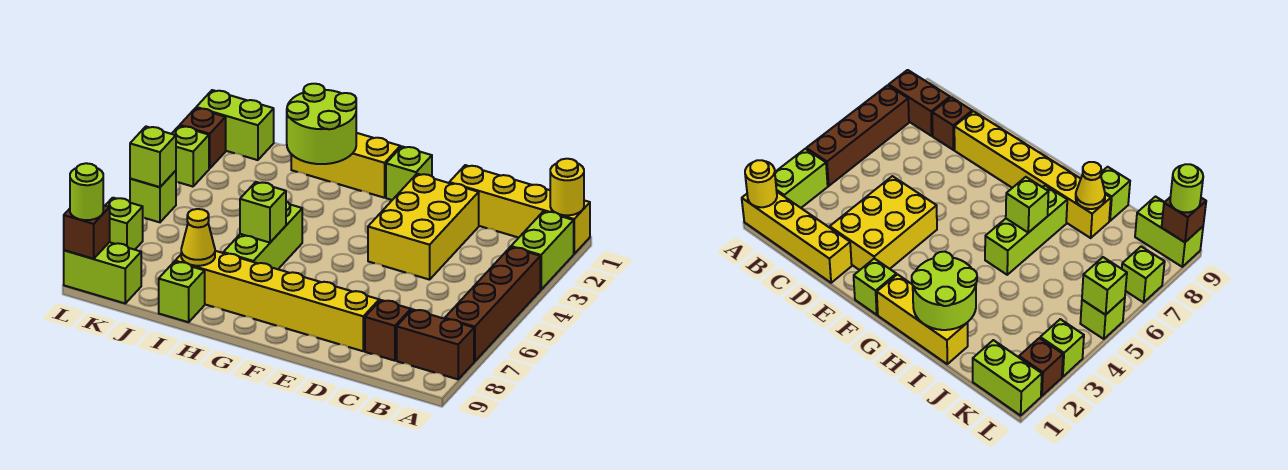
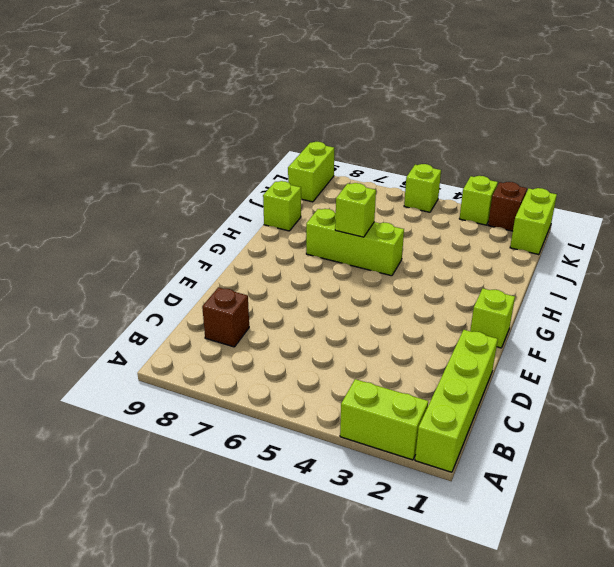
lime 1x4 brick [415,330,498,472] -> yellow 1x4 brick [449,165,590,254]
none -> brown 1x4 brick [445,247,540,362]
none -> brown 1x2 brick [397,309,474,379]
none -> yellow 2x3 brick [368,174,479,280]

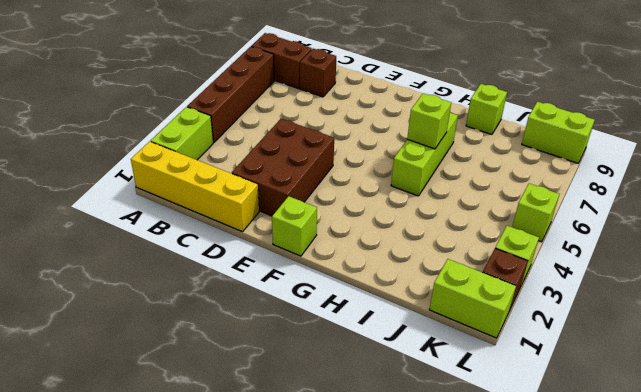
brown 2x3 brick [232,119,334,216] -> yellow 2x3 brick [368,174,479,280]
none -> yellow 1x6 brick [175,251,379,351]
none -> yellow 1x3 brick [291,133,400,198]
none -> lime 1x1 brick [105,198,143,250]

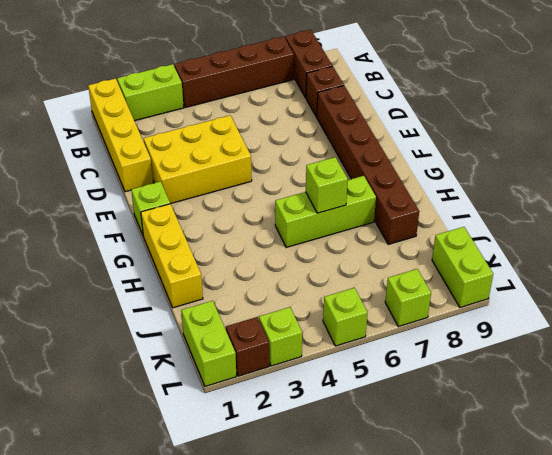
brown 1x6 brick [317,86,419,244] -> yellow 1x6 brick [175,251,379,351]
none -> lime 1x1 brick [159,262,205,322]
none -> yellow 1x1 round brick [550,159,584,215]
none -> lime 2x2 round brick [287,84,356,164]

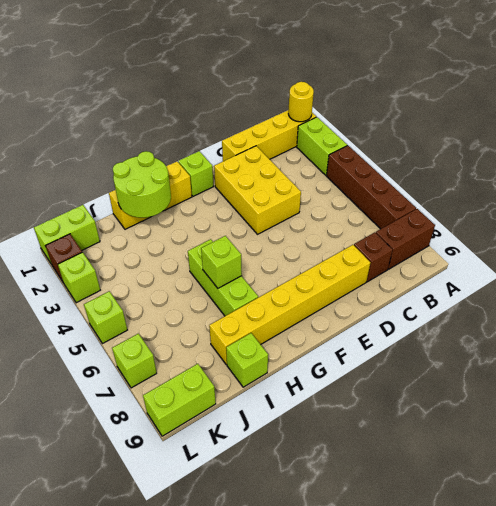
none -> yellow 1x1 cone [181,209,215,266]
none -> lime 1x1 brick [130,127,176,187]
none -> brown 1x1 brick [64,205,110,259]

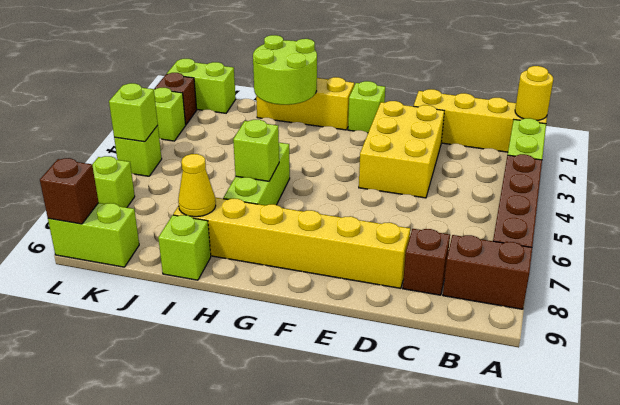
none -> lime 1x1 round brick [70,163,103,220]

